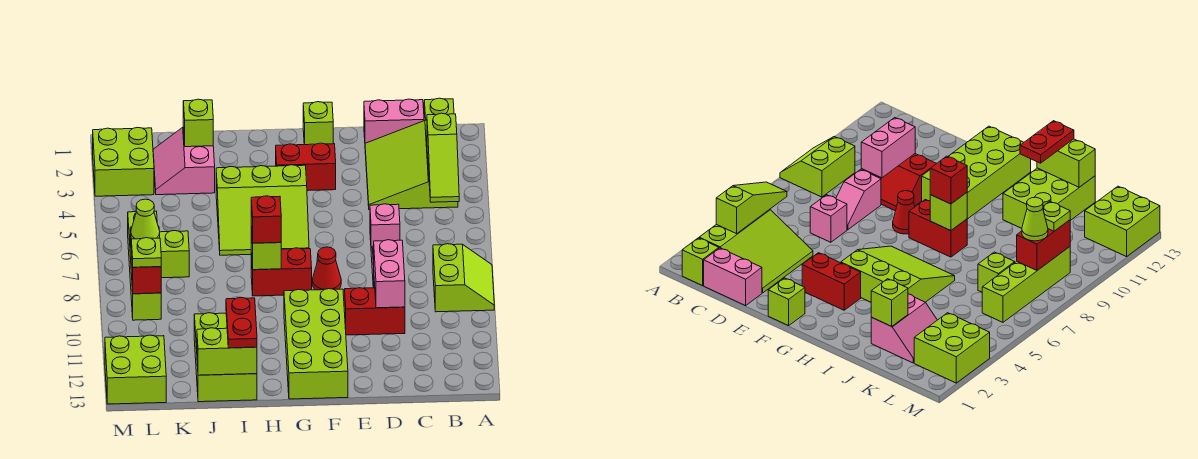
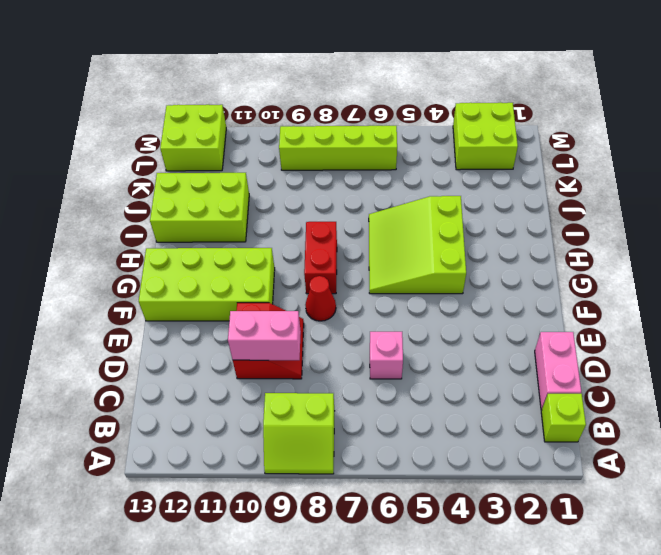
none -> lime 3x3 slope [365,120,458,210]
none -> pink 1x2 slope [836,169,881,230]
none -> lime 1x1 brick [303,102,333,145]

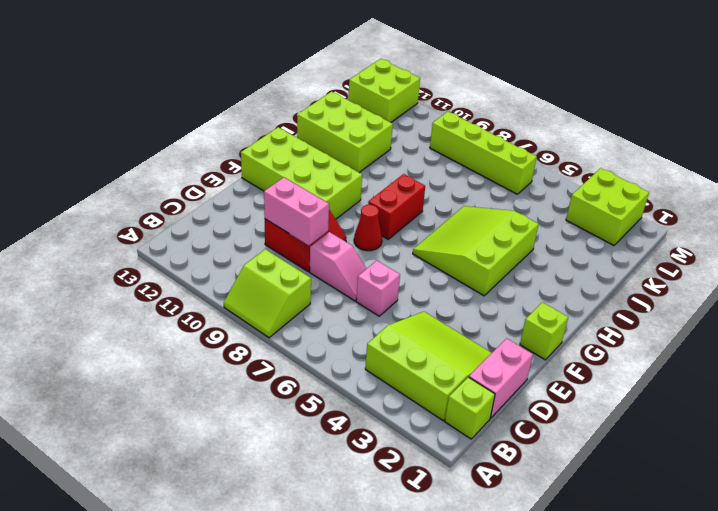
none -> red 1x2 brick [276,143,336,191]
none -> pink 2x2 slope [153,127,215,195]
none -> lime 1x1 brick [160,231,189,278]

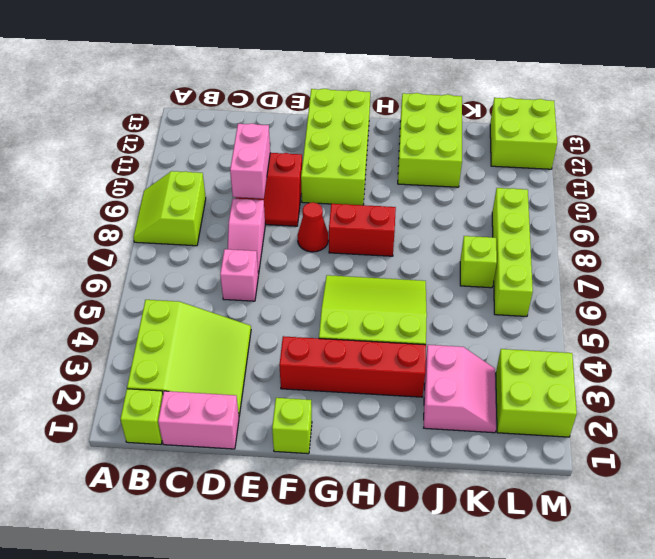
red 1x4 brick [279,336,426,397] -> red 1x2 brick [276,143,336,191]
none -> lime 1x3 slope [427,113,459,202]
none -> lime 1x1 brick [251,227,281,270]
none -> lime 1x2 brick [197,328,257,375]

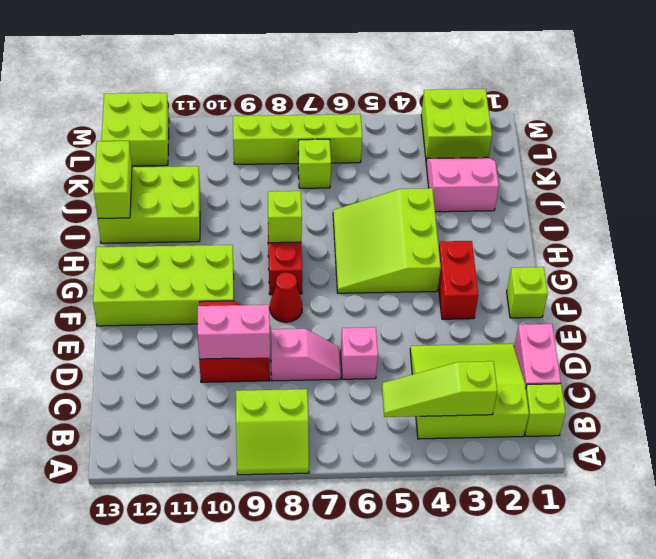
none -> lime 1x1 brick [183,99,213,147]
none -> red 1x2 brick [130,226,161,294]
none -> red 1x1 brick [251,196,281,243]

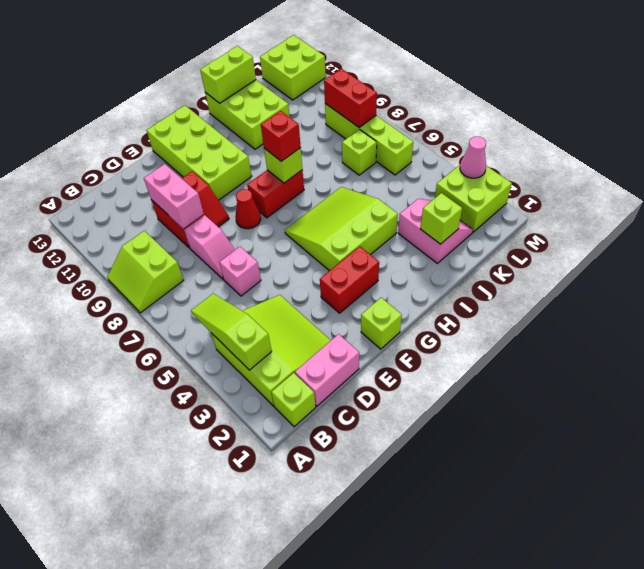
pink 1x1 cone [460,137,486,178] -> none
none -> red 1x2 plate [226,297,257,348]
none -> lime 1x1 cone [131,199,160,239]
none -> lime 1x1 plate [131,238,161,267]

